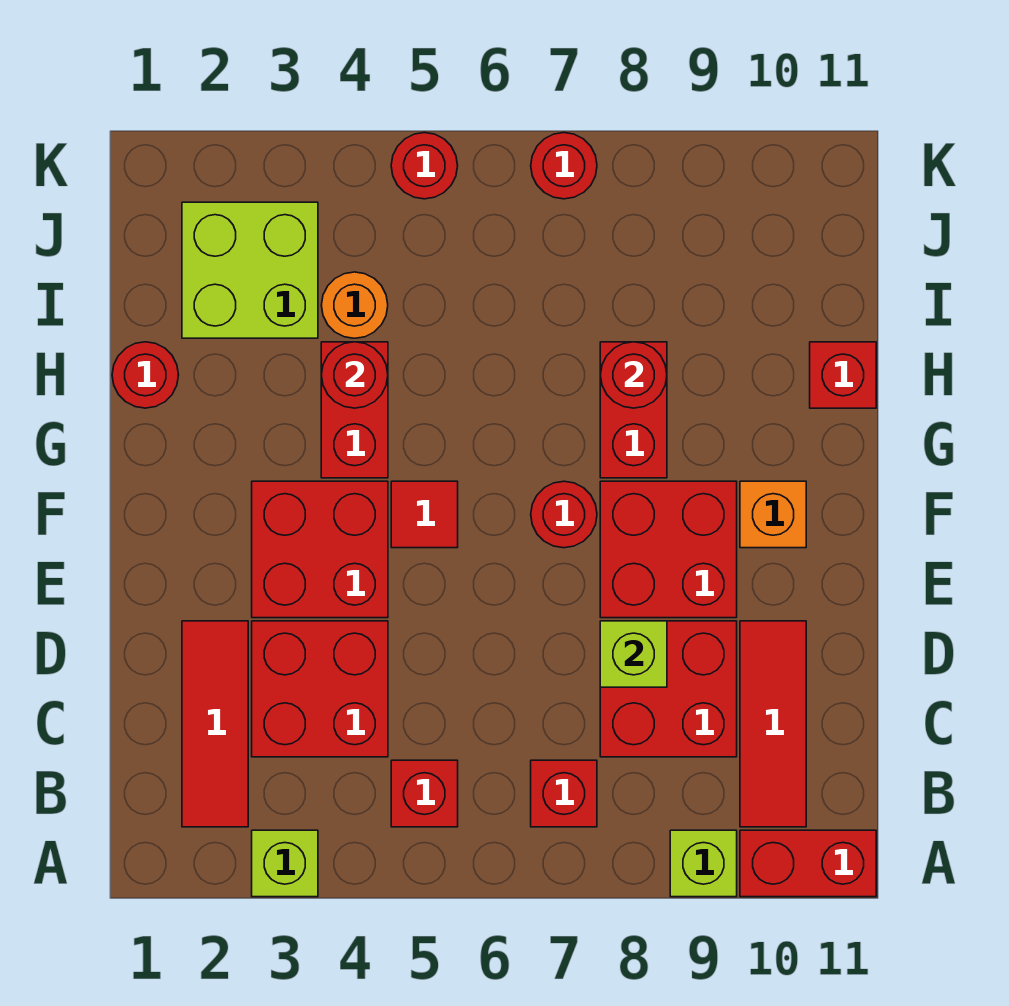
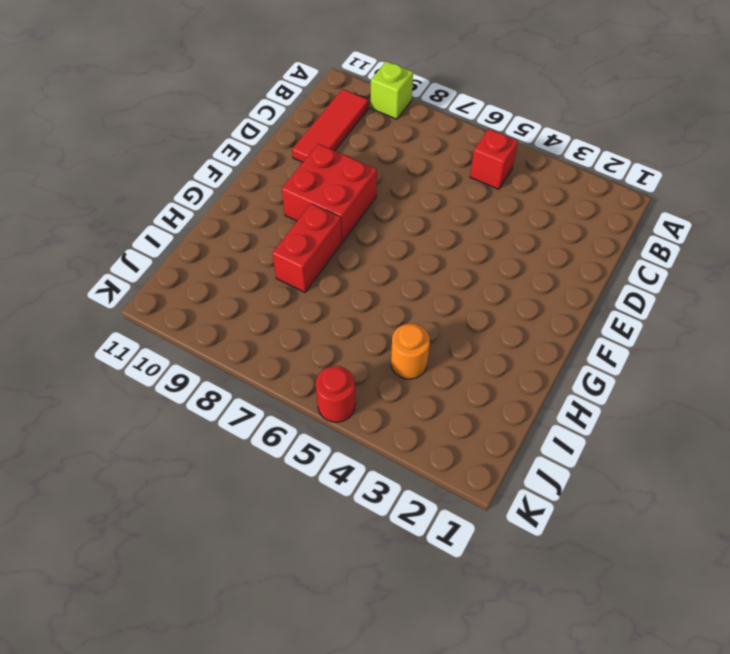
none -> lime 1x1 brick [252,830,318,897]
none -> red 1x2 brick [740,830,876,897]
none -> red 1x3 tile [182,621,248,827]

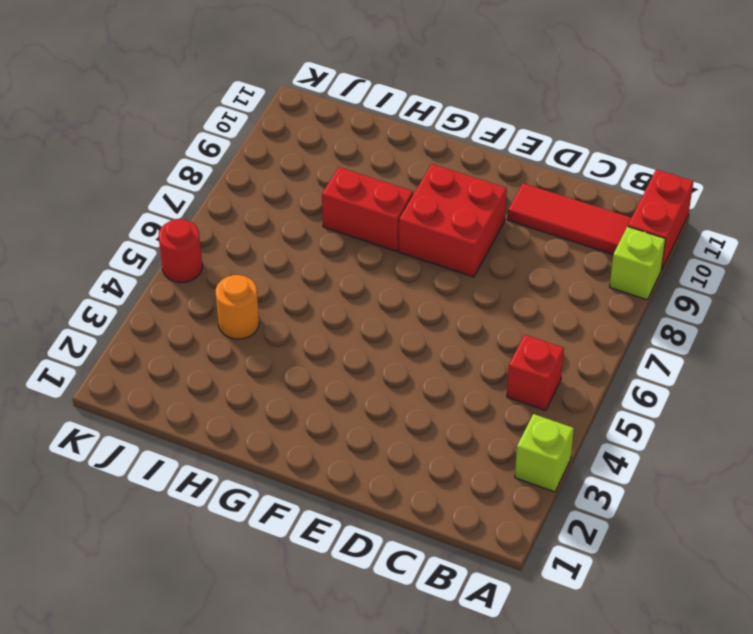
none -> red 1x3 tile [182,621,248,827]
none -> red 1x1 brick [531,760,597,827]
none -> red 2x2 brick [252,621,388,757]

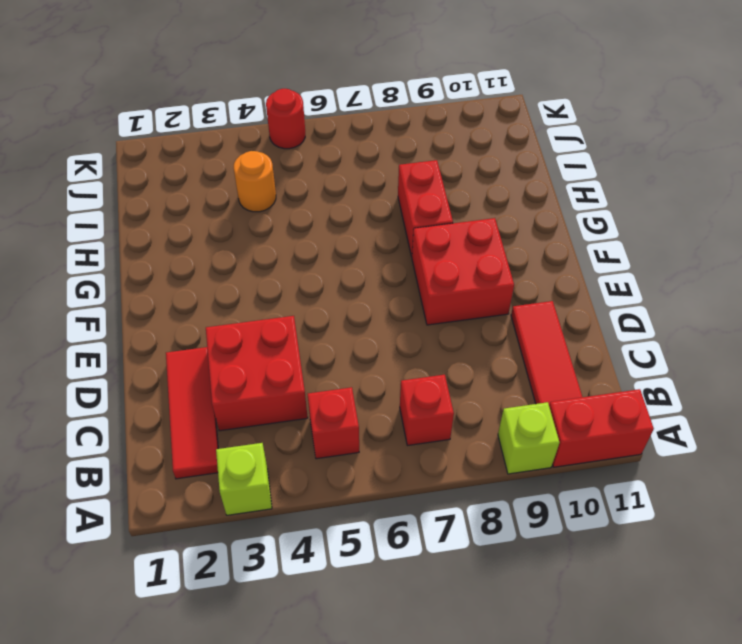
none -> red 2x2 brick [600,621,737,757]
none -> red 2x2 brick [252,481,388,618]
none -> red 1x1 tile [391,481,458,548]

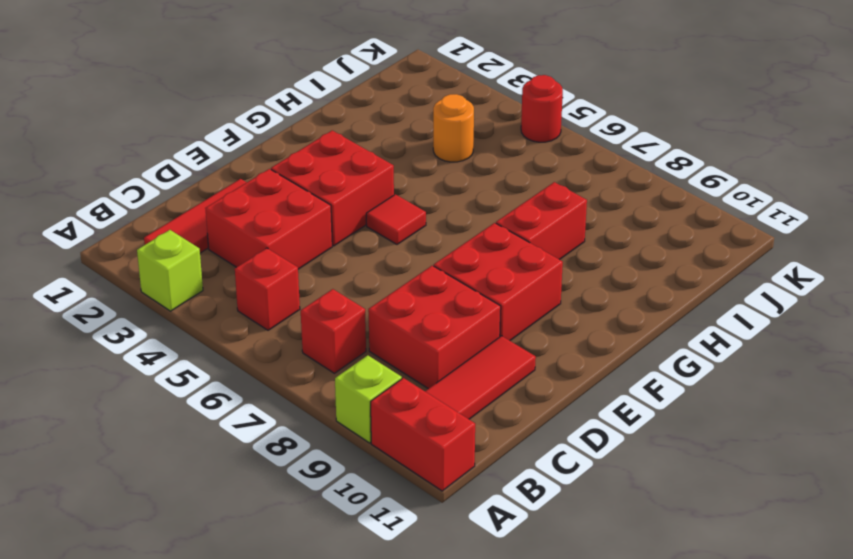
none -> red 1x1 round brick [531,481,597,548]
none -> orange 1x1 brick [740,481,806,548]
none -> red 1x2 brick [321,342,388,478]

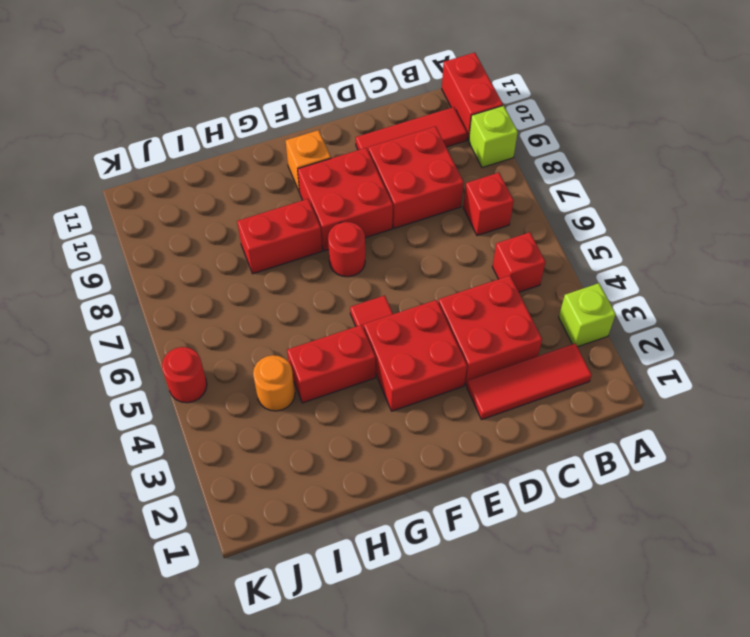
none -> red 1x1 round brick [112,342,178,408]
none -> red 1x1 brick [810,342,876,408]
none -> lime 2x2 brick [182,202,318,338]

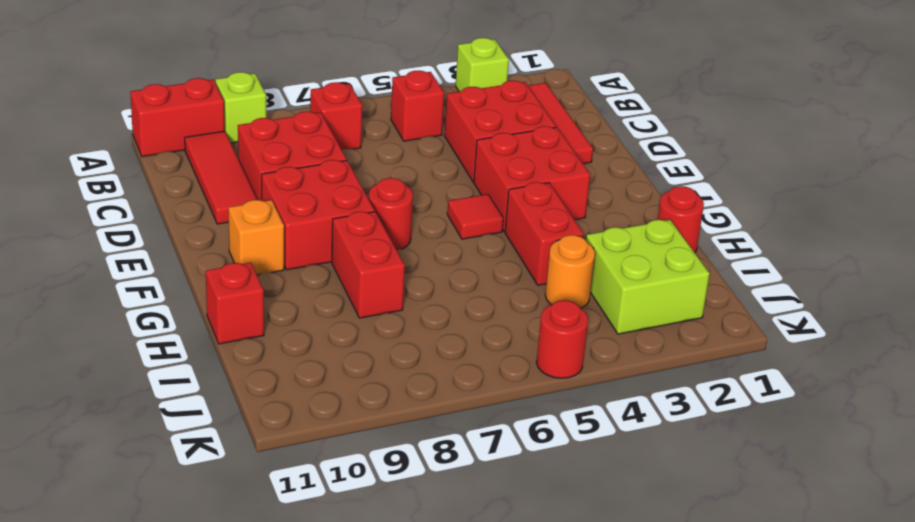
none -> red 1x1 round brick [531,133,597,199]
none -> lime 1x1 brick [600,621,667,687]
none -> red 1x1 round brick [321,342,388,408]

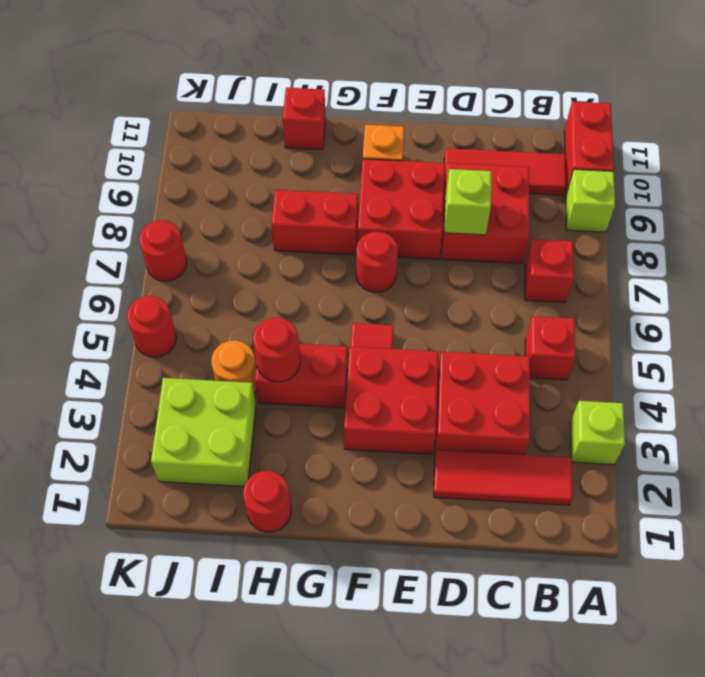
none -> red 1x1 round brick [601,342,667,408]

